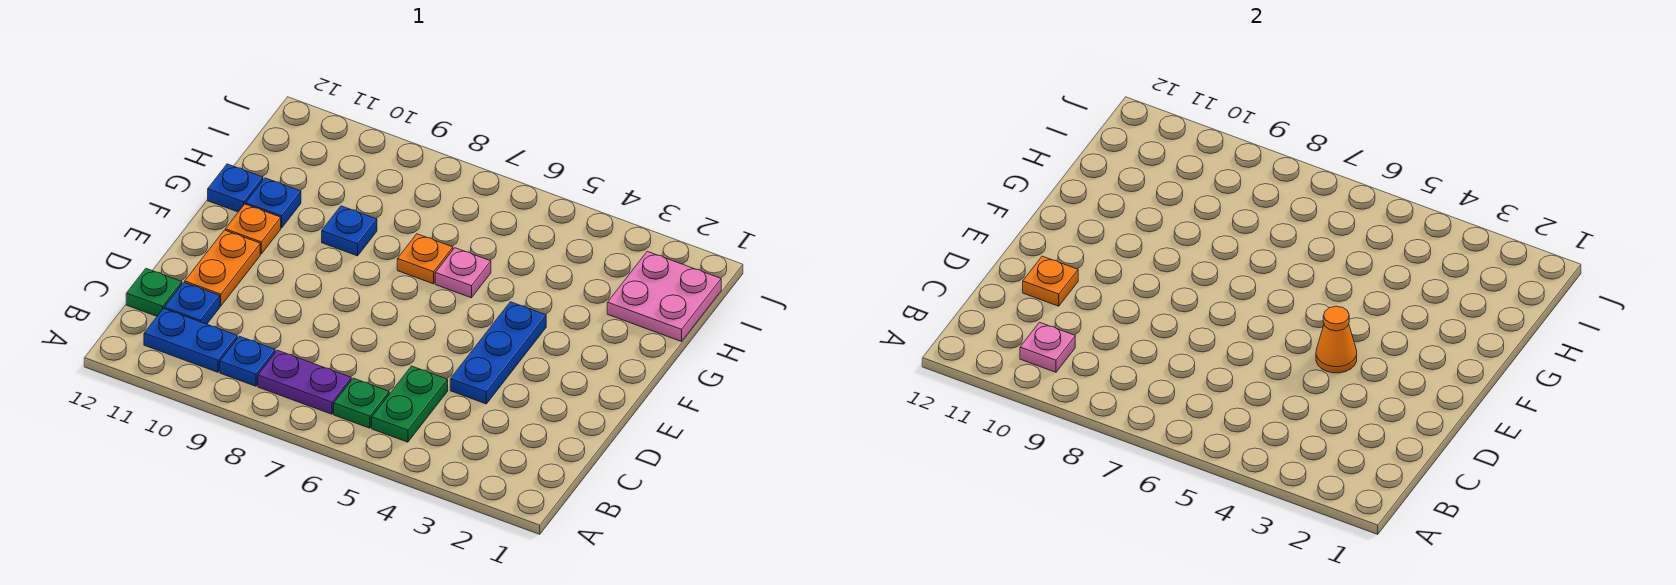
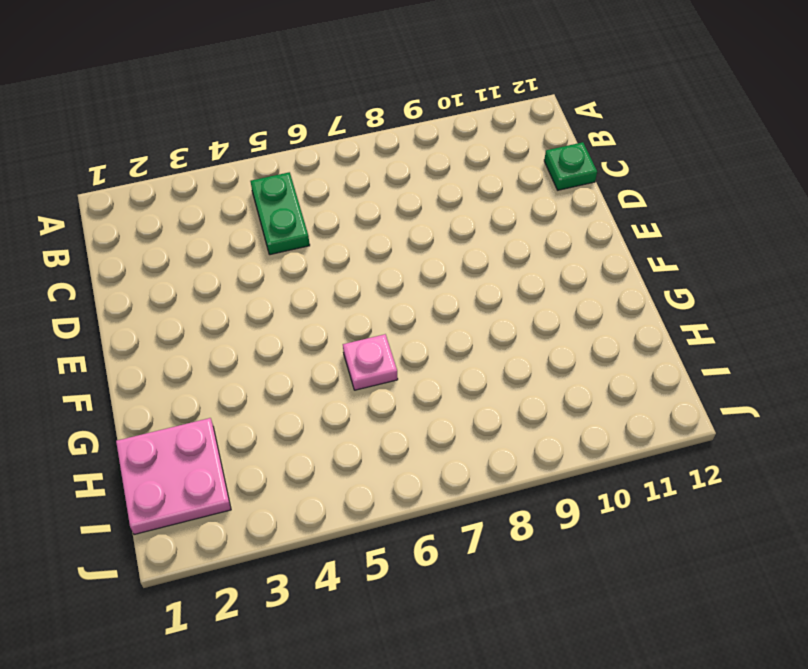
none -> green 1x1 plate [334,378,389,428]
none -> purple 1x2 plate [258,350,351,414]
none -> blue 1x1 plate [220,336,275,386]

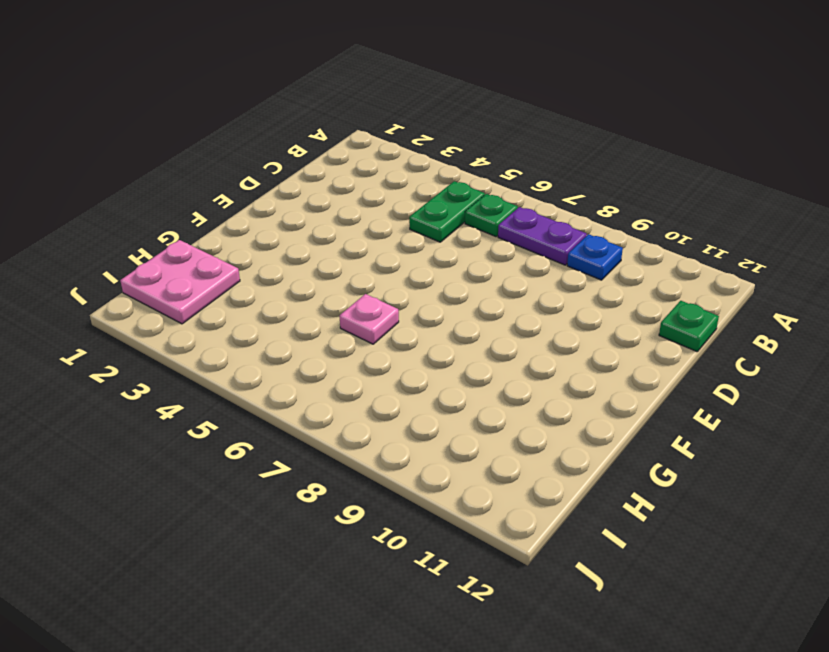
none -> blue 1x2 plate [144,308,237,372]
none -> blue 1x1 plate [164,282,220,324]
none -> blue 1x3 plate [450,302,546,404]

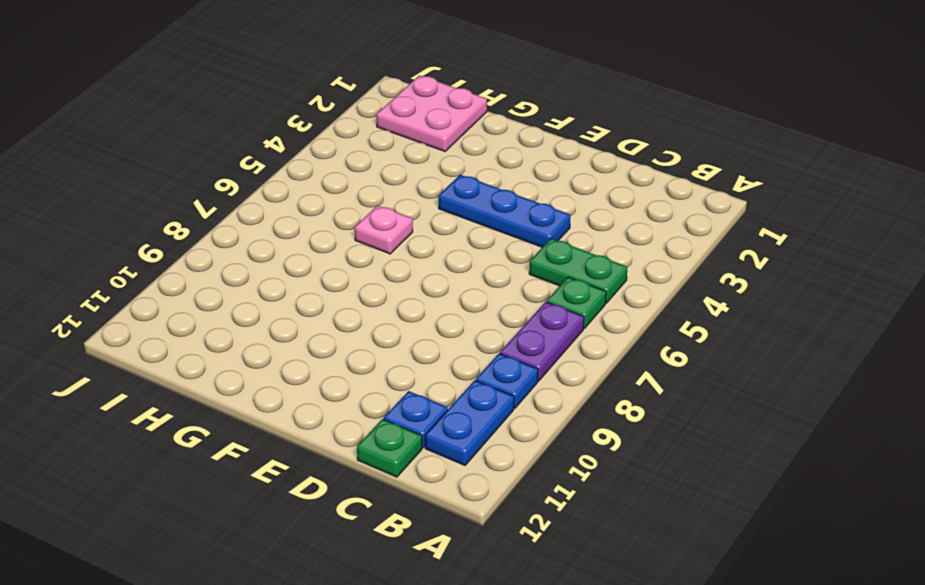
none -> orange 1x2 plate [185,230,260,306]
none -> orange 1x1 plate [225,204,281,254]
none -> orange 1x1 plate [397,234,453,284]

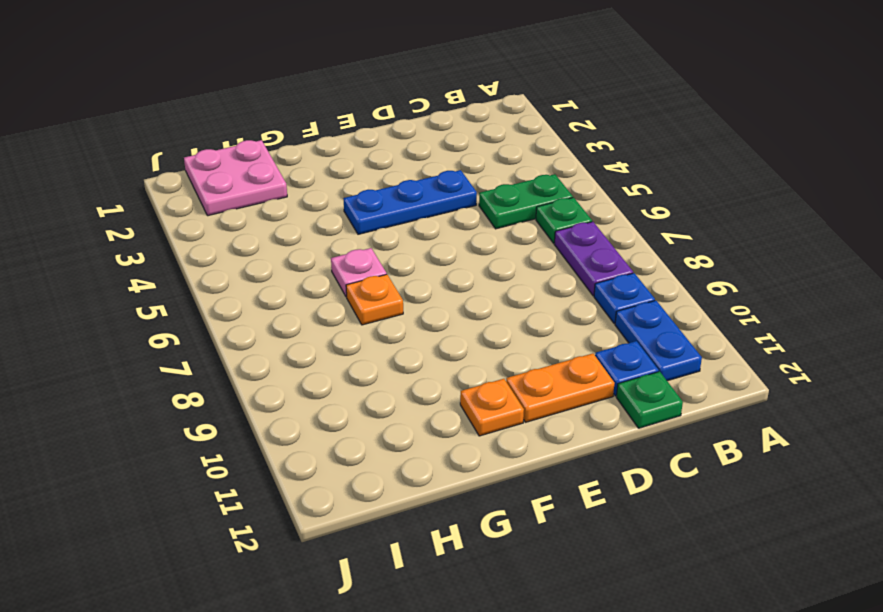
none -> blue 1x1 plate [322,206,377,256]
none -> blue 1x1 plate [246,178,301,228]
none -> blue 1x1 plate [208,164,263,212]

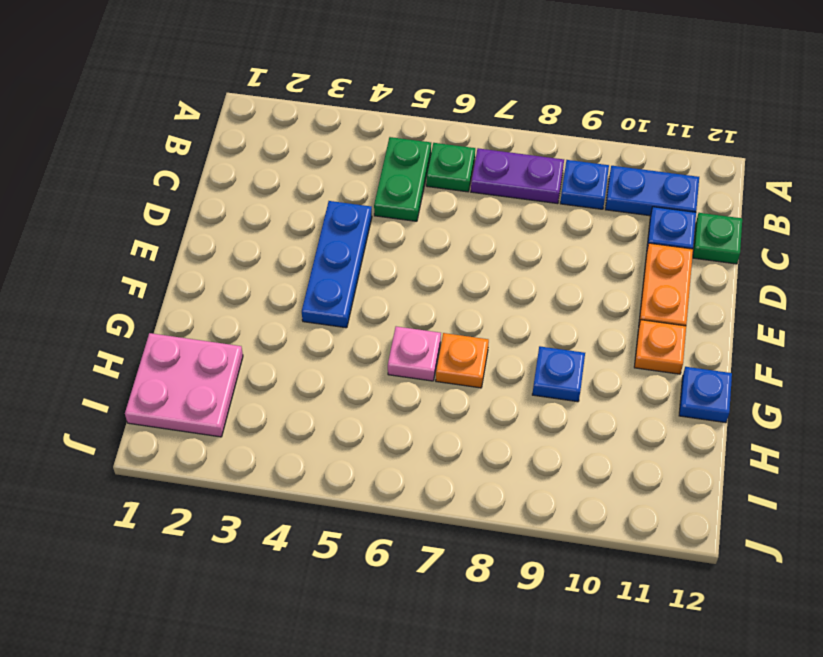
none -> blue 1x1 plate [246,178,301,228]
none -> pink 1x1 plate [1020,322,1075,372]
none -> orange 1x1 plate [1023,256,1078,306]

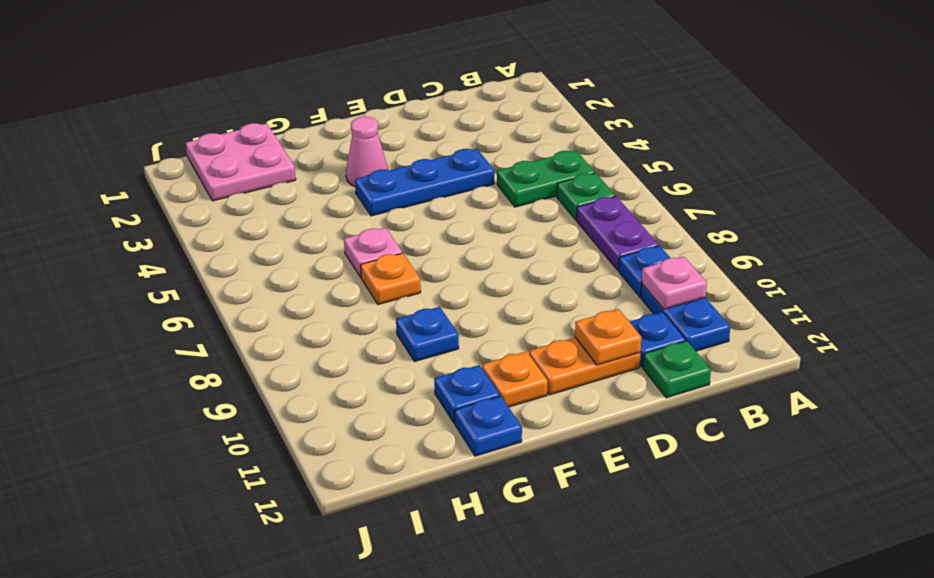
pink 1x1 cone [346,117,388,186] -> none
none -> orange 1x1 cone [1316,306,1357,373]

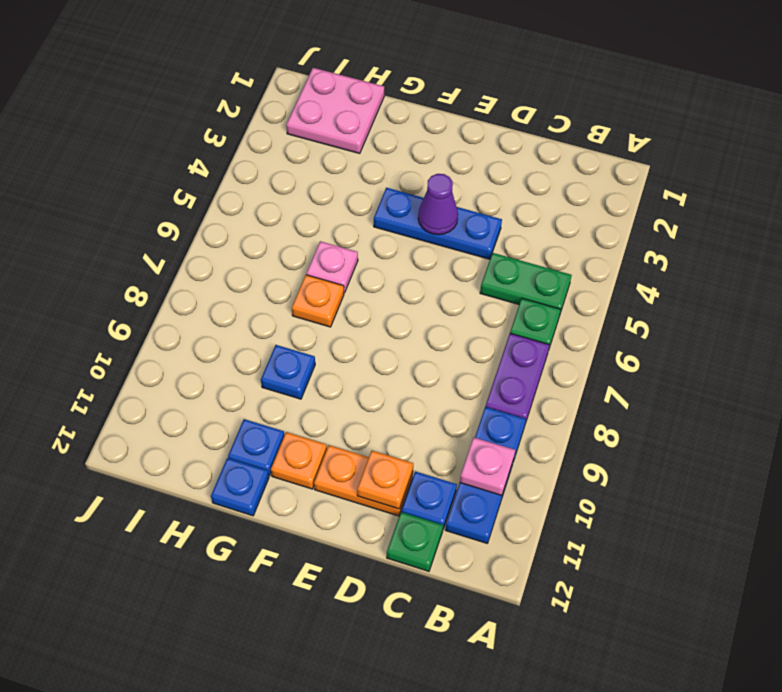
purple 1x1 cone [418,174,458,235] -> orange 1x1 cone [1316,306,1357,373]

